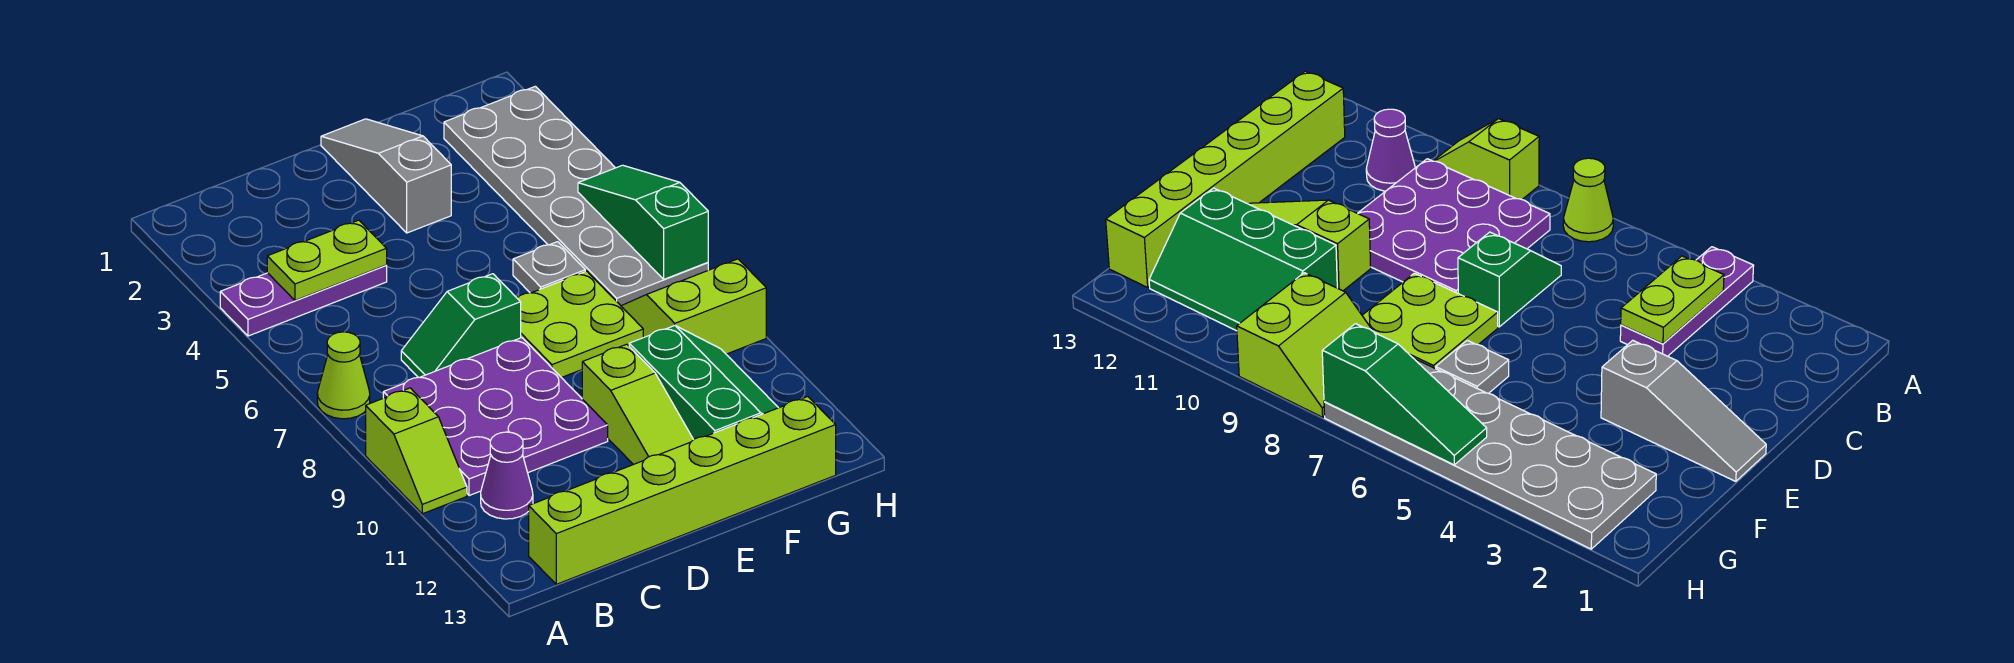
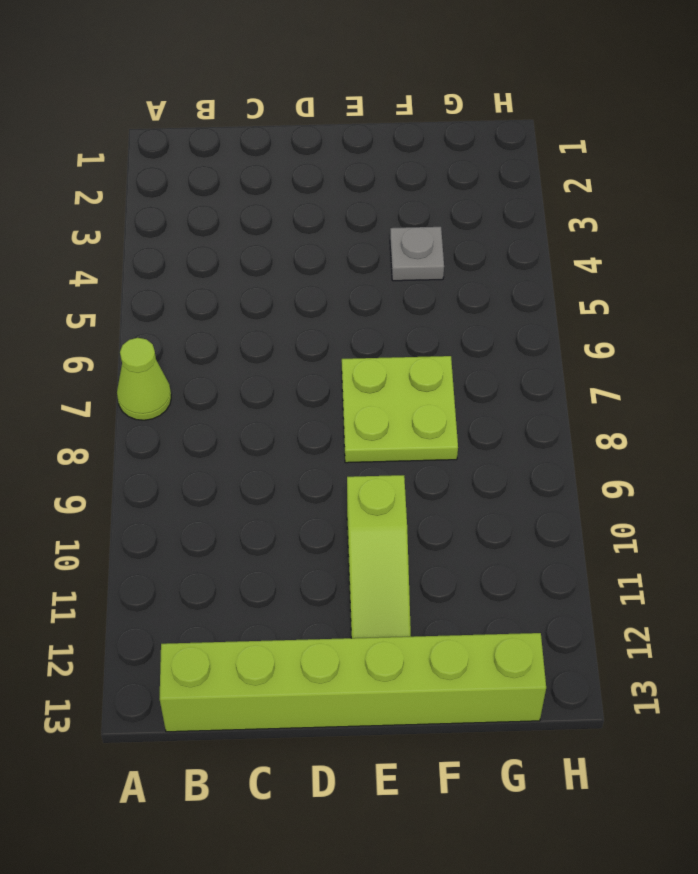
grey 1x1 plate [390,227,444,281] -> grey 1x1 plate moved to [513,242,585,293]
none -> purple 1x3 plate [220,265,387,336]
none -> lime 1x2 slope [366,388,467,514]
none -> purple 3x3 plate [383,338,608,496]

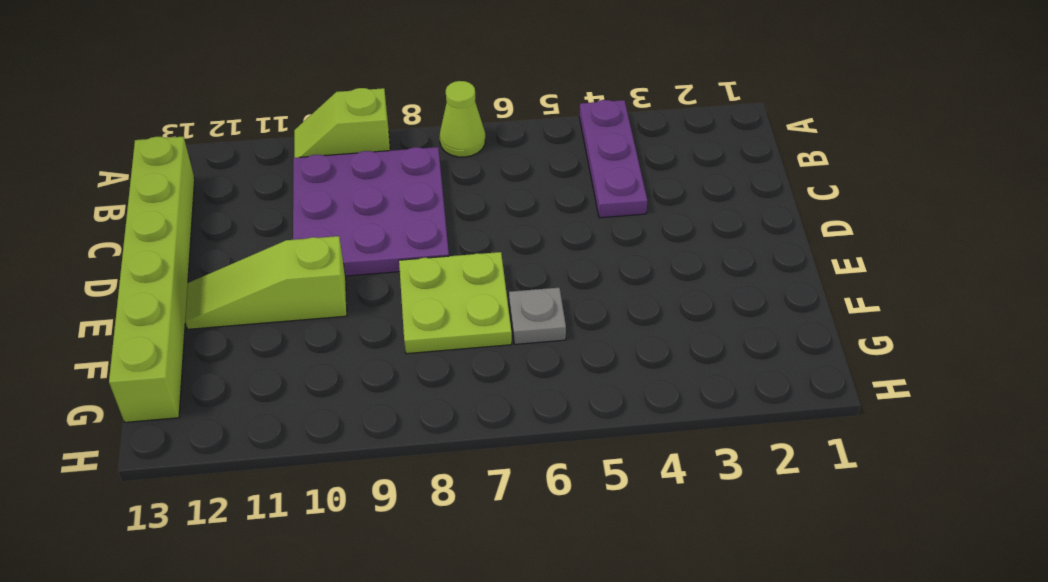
none -> purple 1x1 cone [481,432,533,519]
none -> green 1x2 slope [401,274,521,377]
none -> grey 1x3 slope [321,119,451,233]

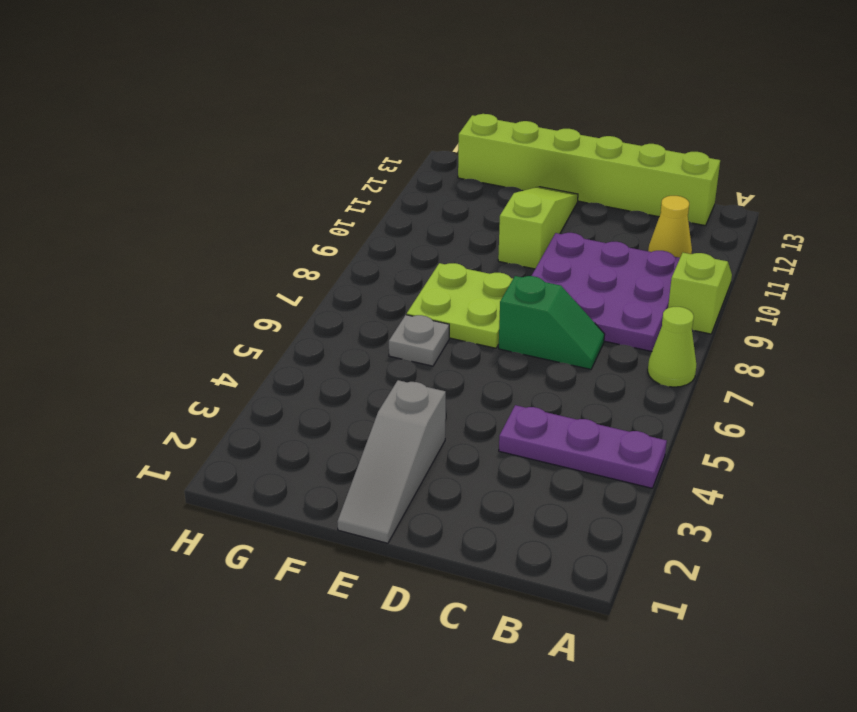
yellow 1x1 cone [648,196,692,258] -> purple 1x1 cone [481,432,533,519]
none -> green 2x3 slope [629,326,778,440]
none -> grey 2x6 plate [444,86,708,306]
none -> lime 2x2 slope [621,259,766,354]

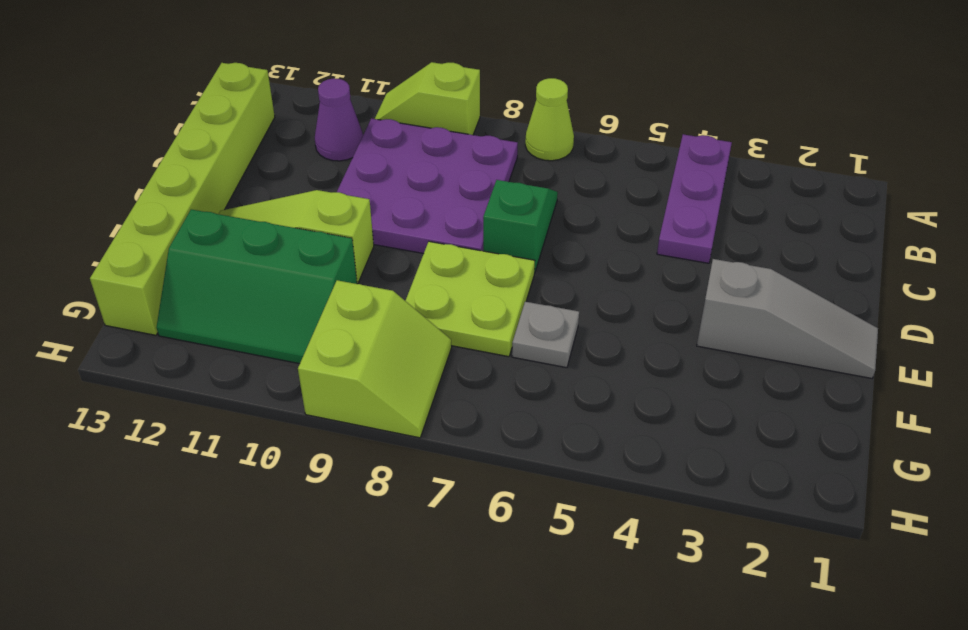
none -> grey 2x6 plate [444,86,708,306]
none -> lime 1x2 plate [267,220,387,300]
none -> green 1x3 slope [578,165,708,279]

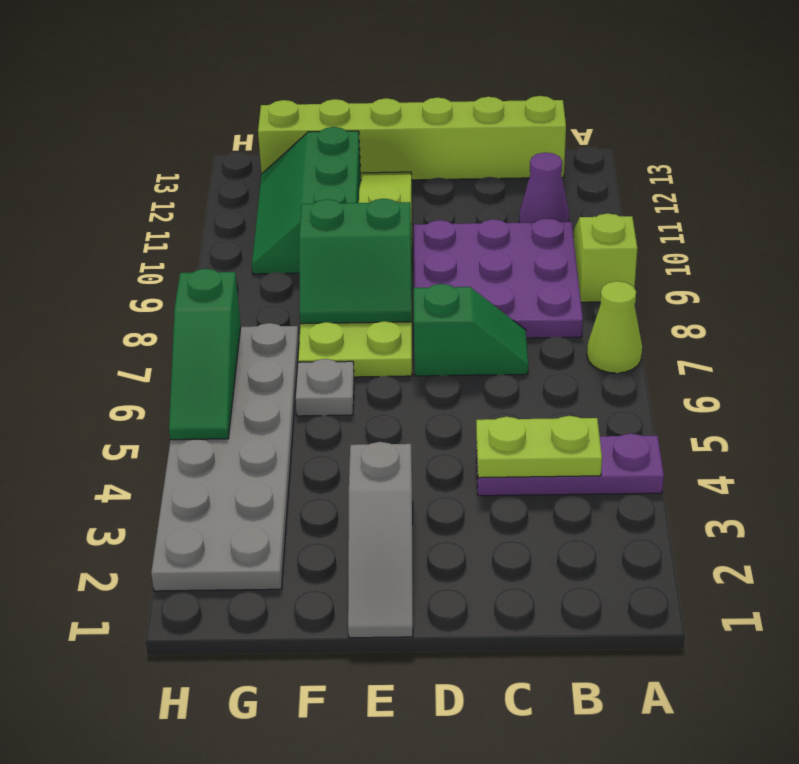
green 2x2 slope [299,199,412,324] -> none
none -> lime 2x2 slope [621,259,766,354]

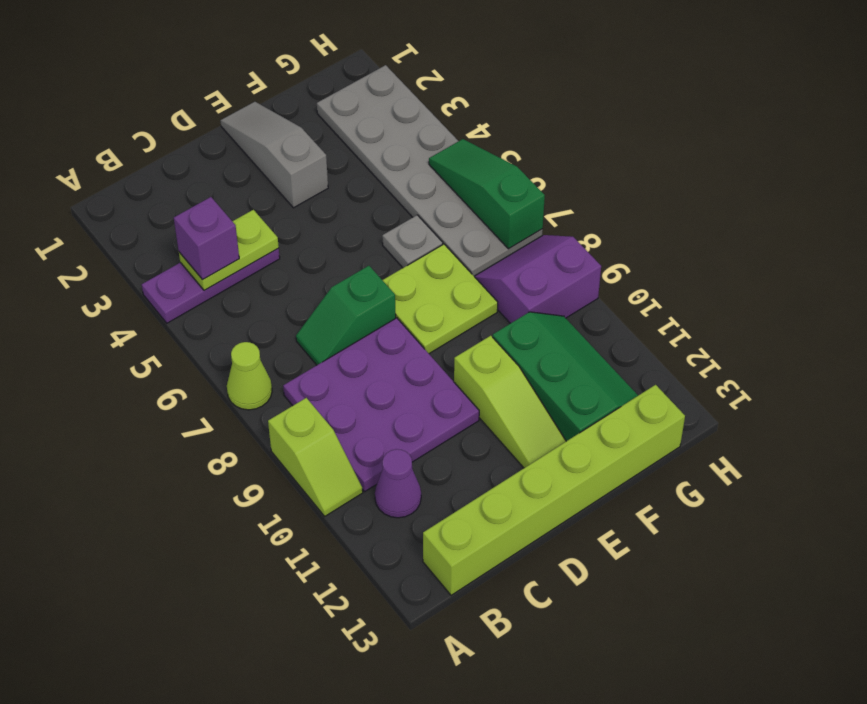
purple 1x1 brick [174,197,239,280] -> none
purple 2x2 slope [474,235,601,323] -> lime 2x2 slope [621,259,766,354]

